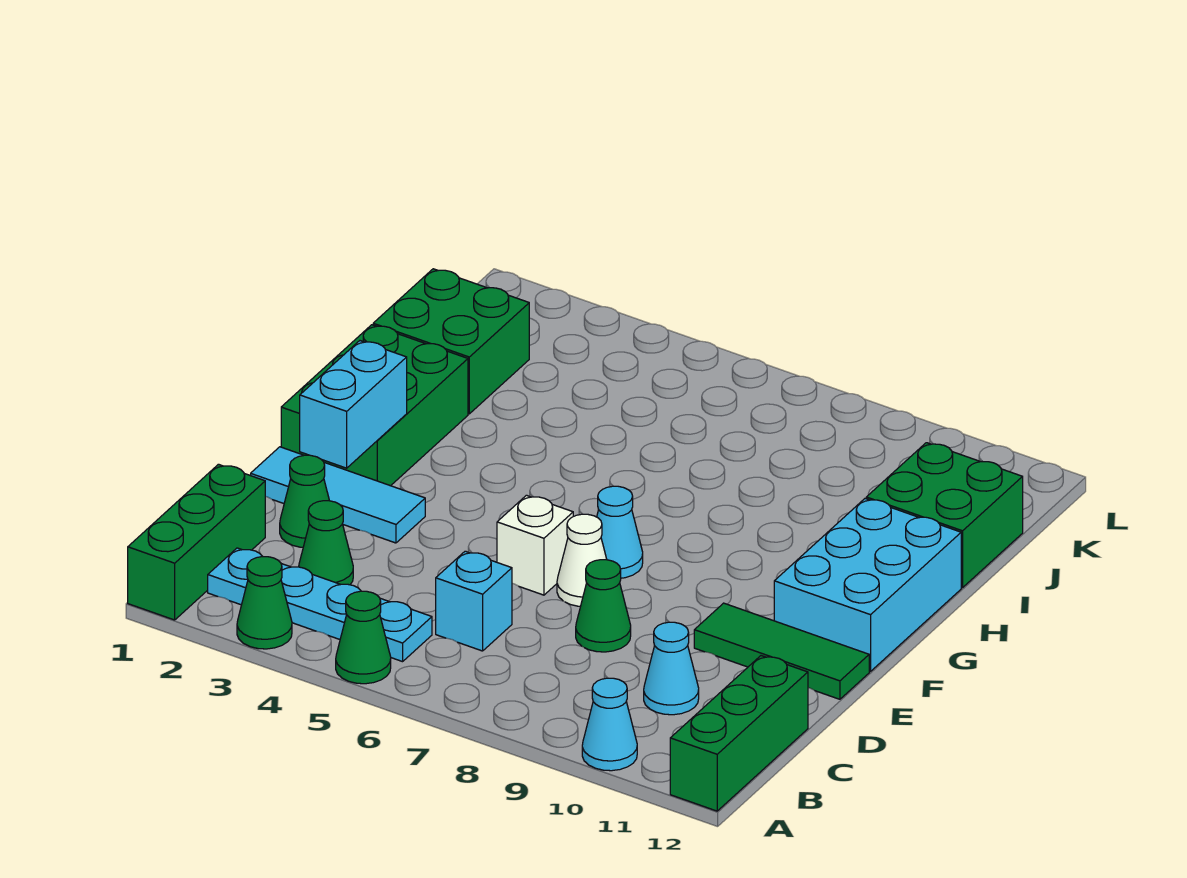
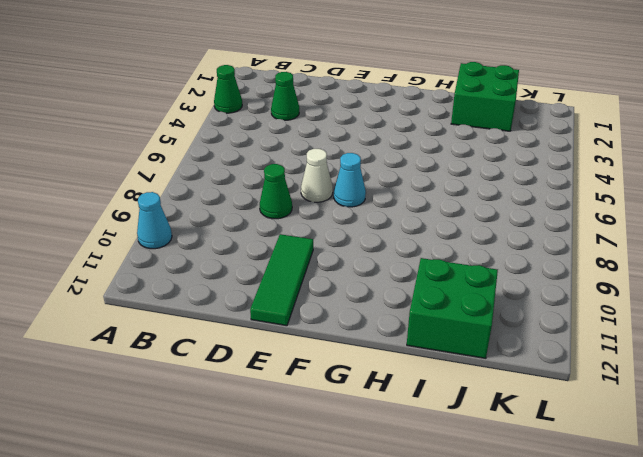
none -> green 1x3 brick [128,464,265,620]
none -> green 1x1 cone [336,591,391,684]
none -> green 1x3 brick [670,656,808,811]

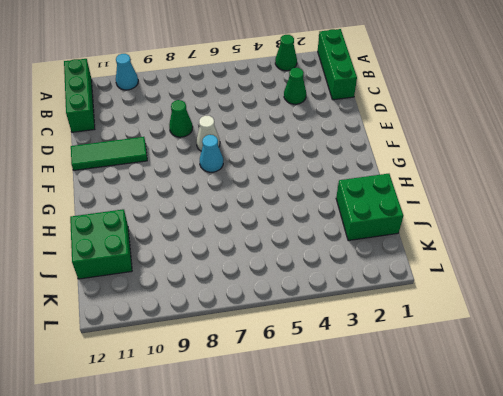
none -> green 1x1 cone [336,591,391,684]
none -> cyan 1x4 plate [208,548,432,662]
none -> cyan 1x1 brick [436,551,512,651]

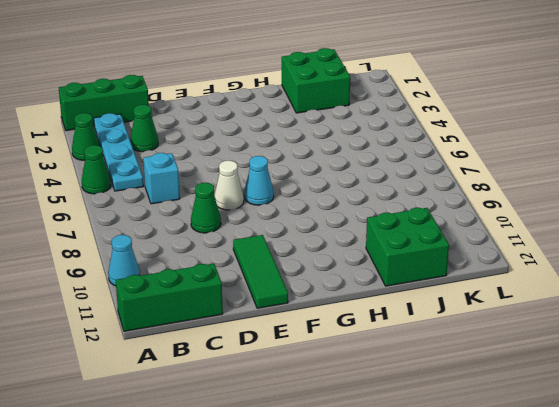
none -> cyan 1x1 cone [644,622,699,715]
none -> green 1x1 cone [280,455,329,547]
none -> cyan 1x3 tile [251,447,425,543]

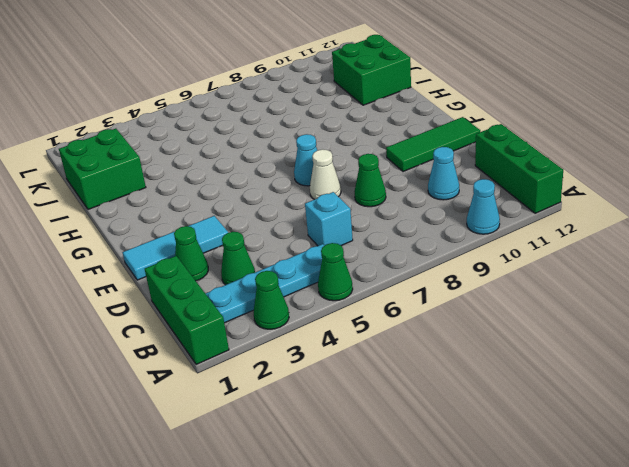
none -> white 1x1 brick [497,495,573,595]
none -> green 2x3 brick [281,325,468,486]
none -> cyan 2x3 brick [774,499,961,671]

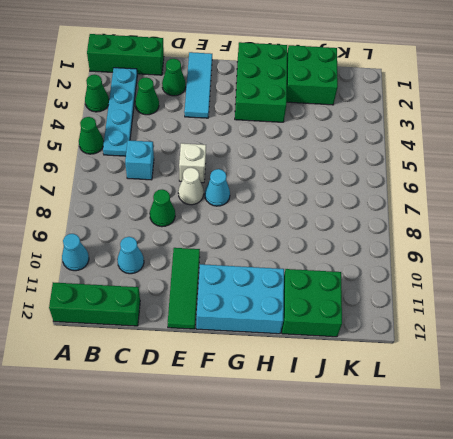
green 2x3 brick [235,42,287,122] -> green 2x3 brick turned to [281,325,468,486]
none -> cyan 1x2 brick [300,341,407,468]

